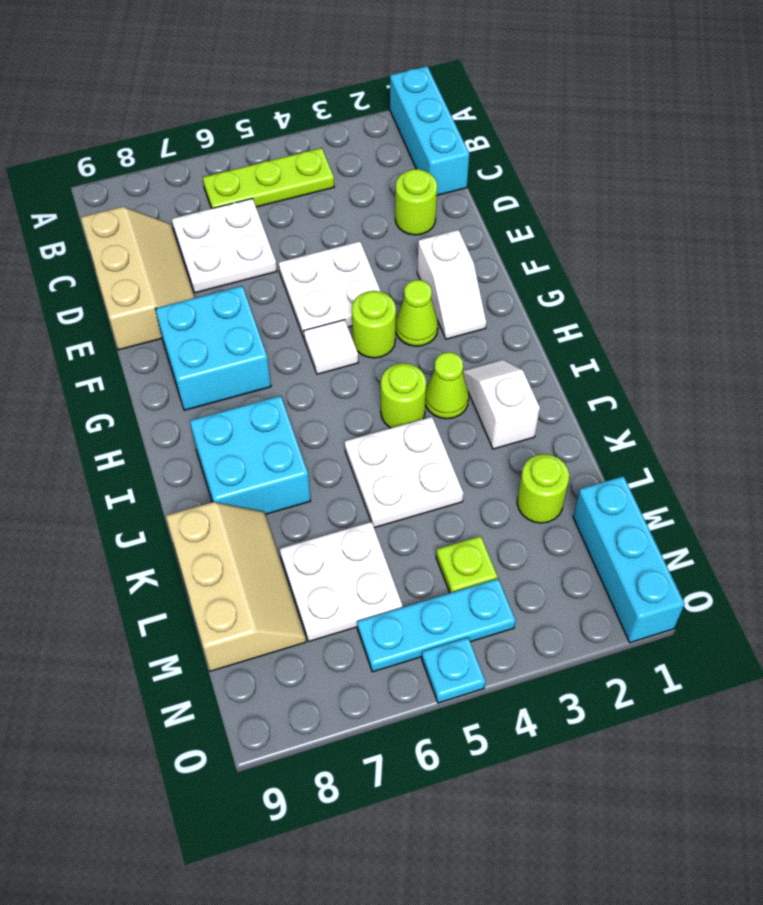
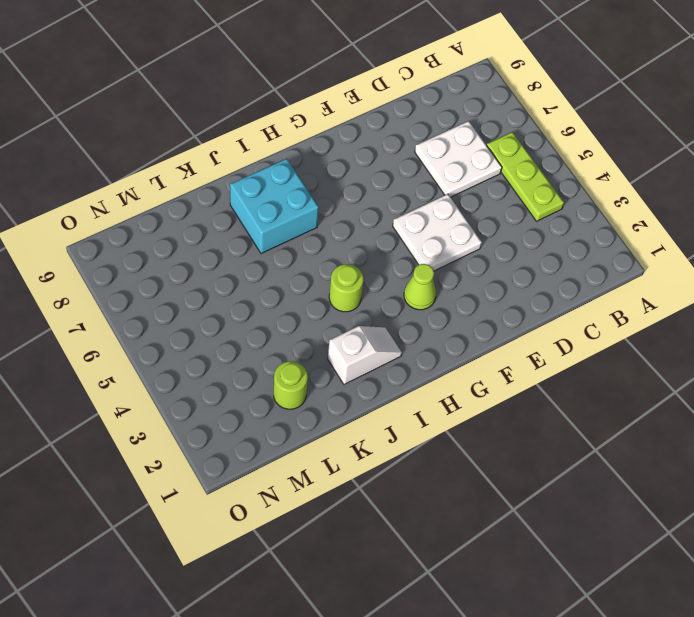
none -> cyan 1x3 brick [390,66,469,195]
none -> tan 2x3 slope [81,207,194,350]
none -> lime 1x1 round brick [395,169,437,235]

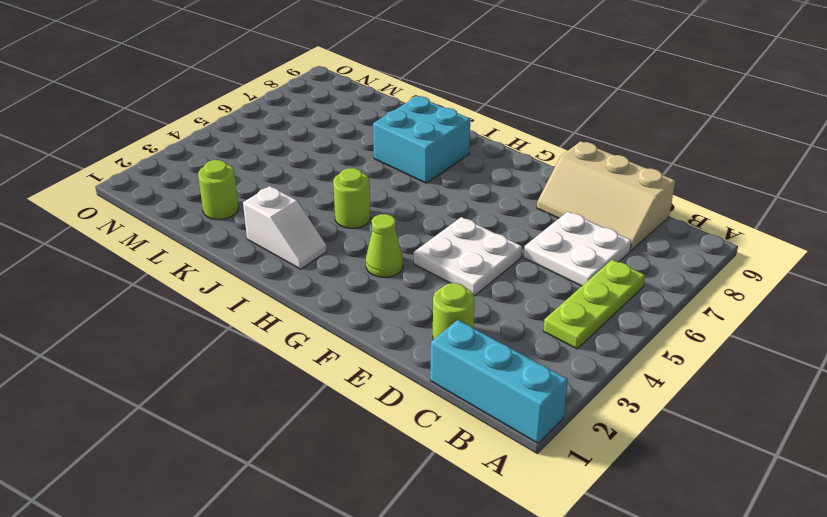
none -> white 1x2 slope [417,230,486,339]
none -> cyan 2x2 brick [156,286,271,410]
none -> lime 1x1 round brick [352,291,396,358]

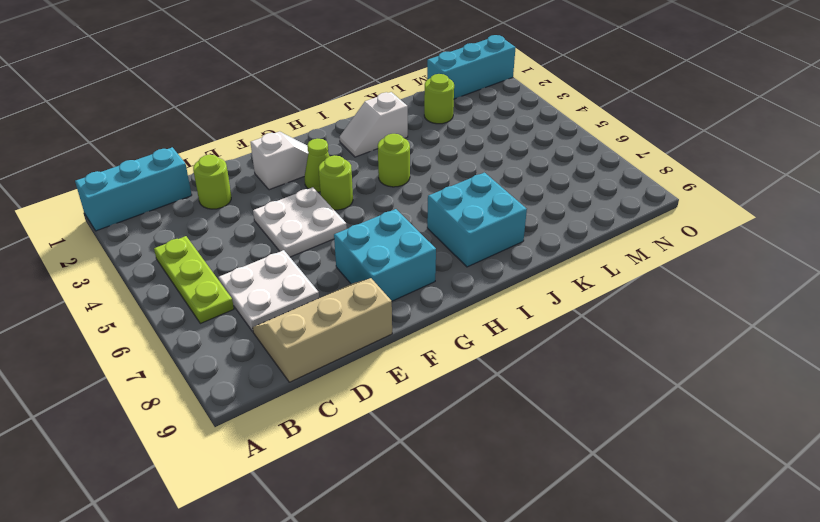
none -> white 1x1 tile [304,320,358,374]
none -> lime 1x1 cone [425,352,469,419]
none -> white 2x2 plate [345,417,463,528]

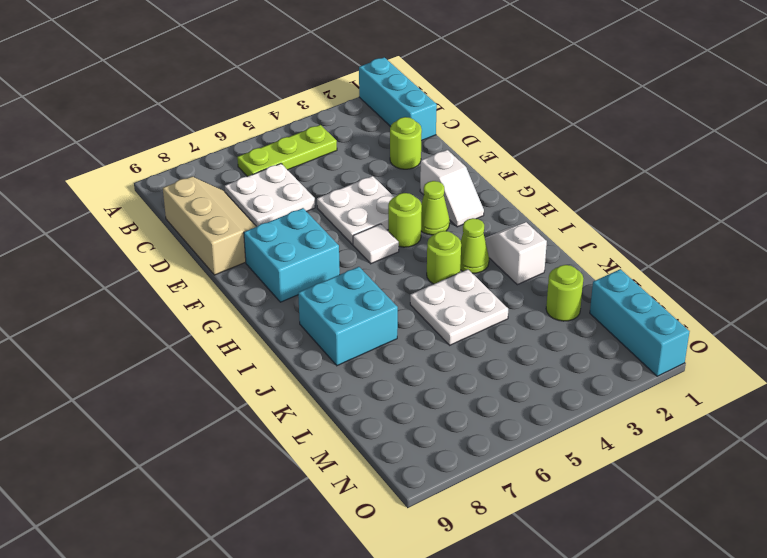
none -> tan 2x3 slope [166,502,306,671]
none -> white 2x2 plate [280,522,402,642]
none -> lime 1x1 plate [436,536,498,593]

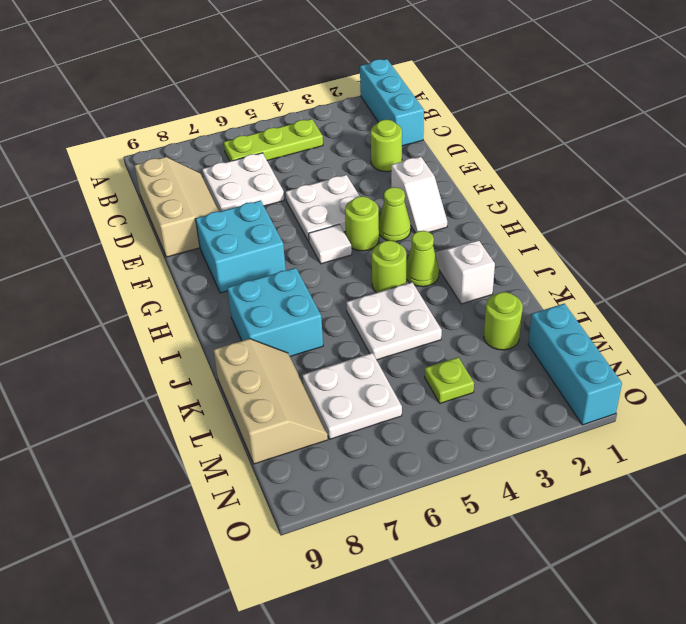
none -> cyan 1x3 plate [357,579,516,672]
none -> cyan 1x1 plate [422,638,485,703]

